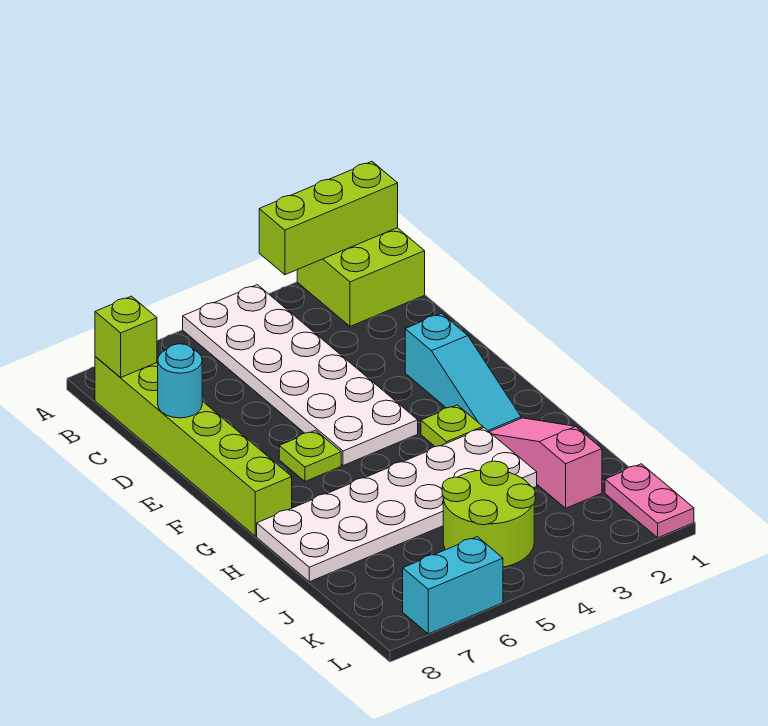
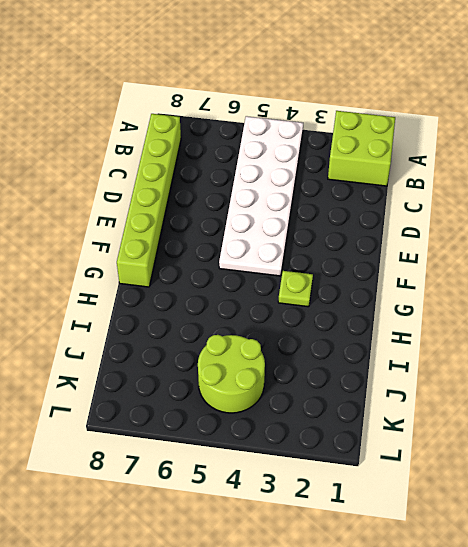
none -> cyan 1x3 slope [405,313,521,432]
none -> lime 1x1 plate [279,430,341,481]
none -> pink 1x3 slope [490,418,602,508]

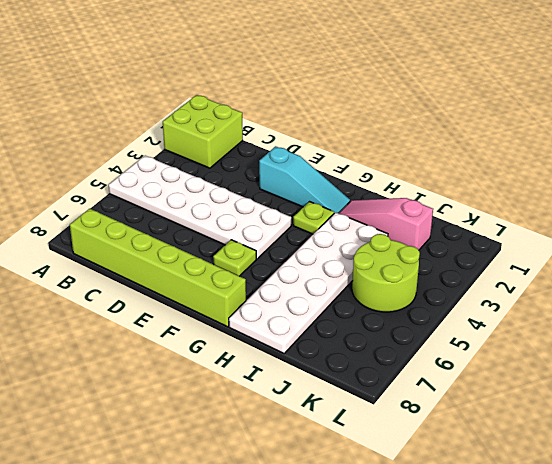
none -> pink 1x2 plate [605,464,694,538]
none -> cyan 1x2 brick [403,537,503,634]
none -> lime 1x3 brick [259,161,398,275]

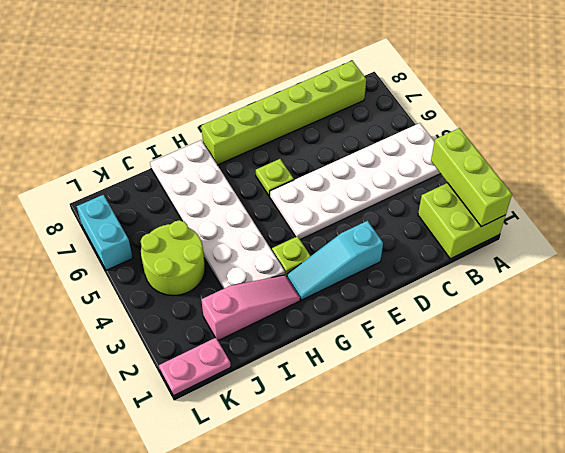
none -> lime 1x1 brick [95,296,157,378]
none -> cyan 1x1 round brick [158,344,202,418]

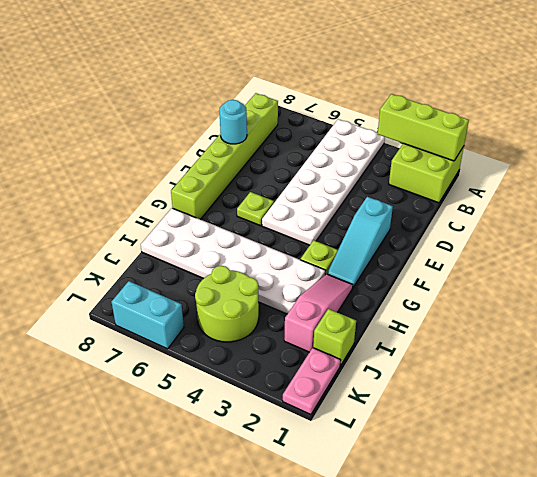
lime 1x1 brick [313,309,356,366] -> lime 1x1 brick moved to [95,296,157,378]

